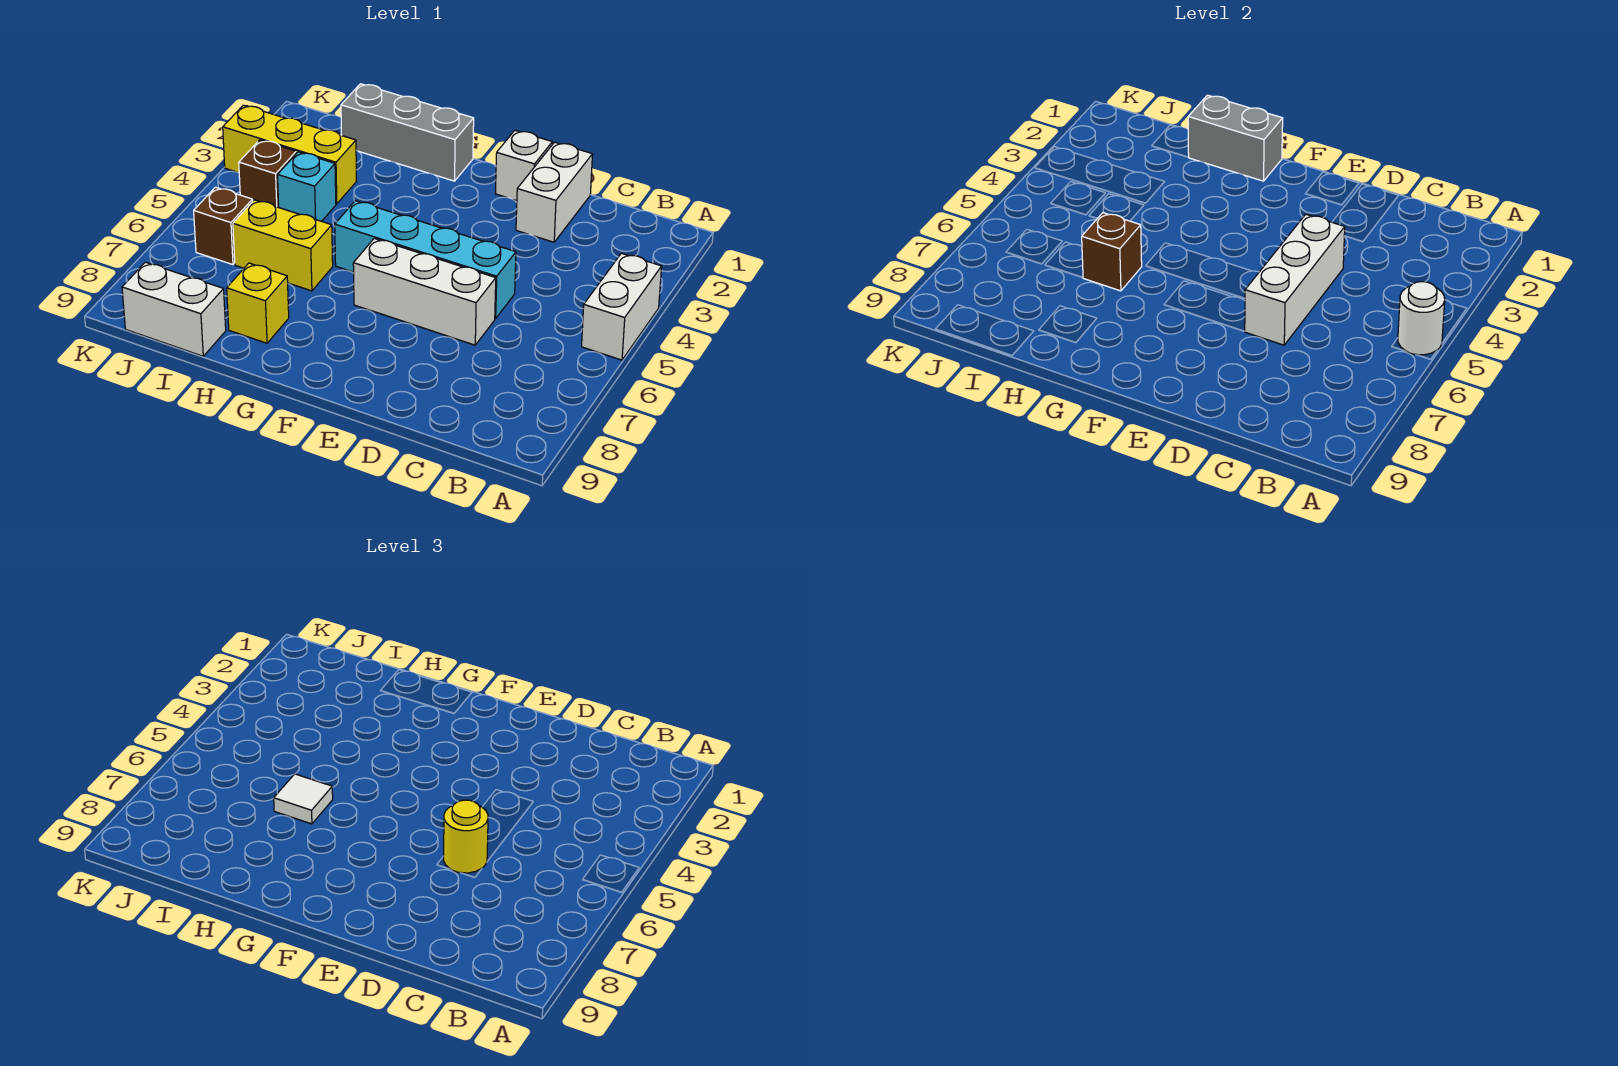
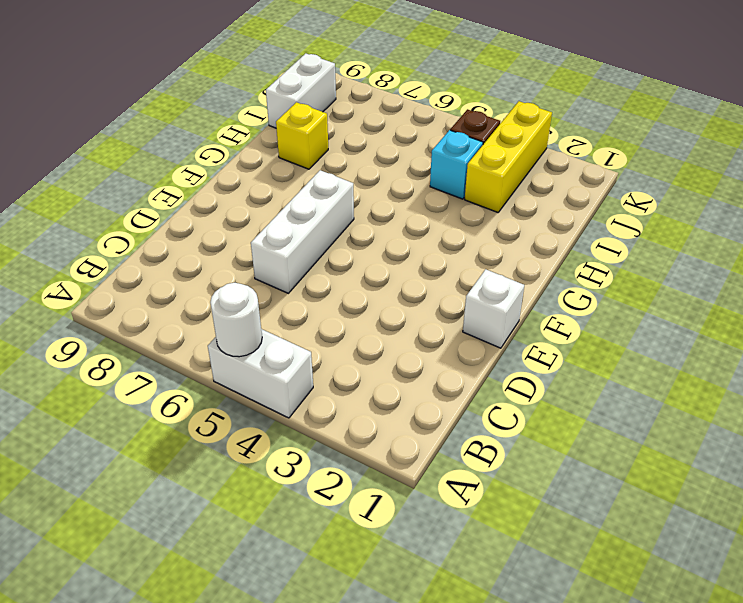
none -> white 1x2 brick [516,142,593,242]
none -> cyan 1x4 brick [335,201,516,319]
none -> grey 1x3 brick [341,84,474,181]

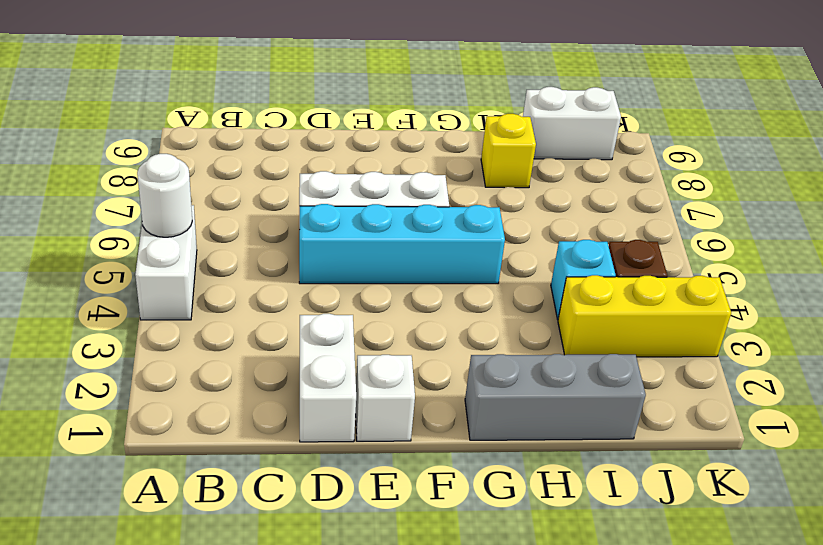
none -> yellow 1x2 brick [233,200,333,291]
none -> brown 1x1 brick [194,187,253,265]
none -> white 1x3 brick [1244,214,1345,345]

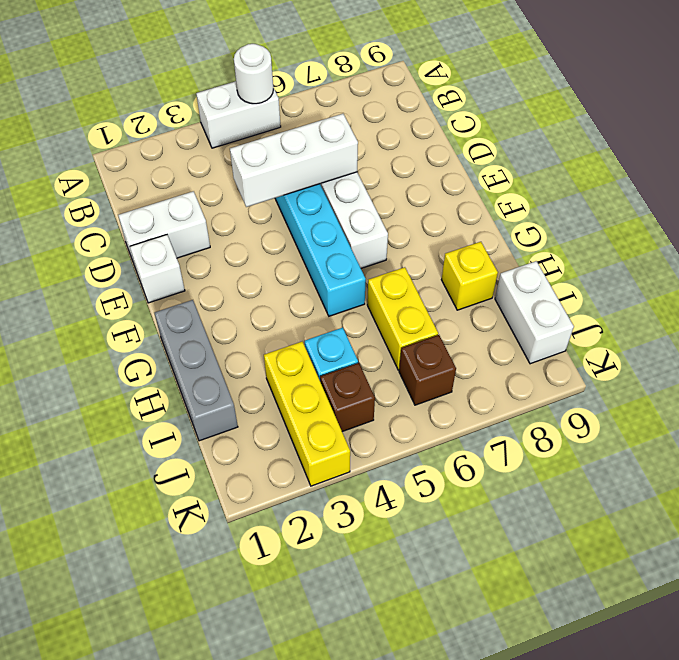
none -> grey 1x2 brick [1188,95,1283,181]
none -> brown 1x1 brick [1082,213,1142,291]
none -> yellow 1x1 round brick [444,800,488,873]

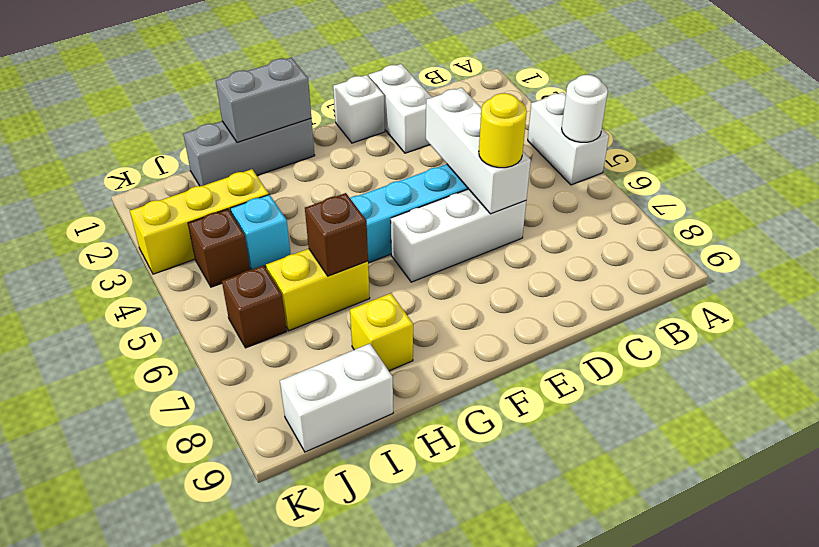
none -> white 1x1 tile [274,774,333,824]

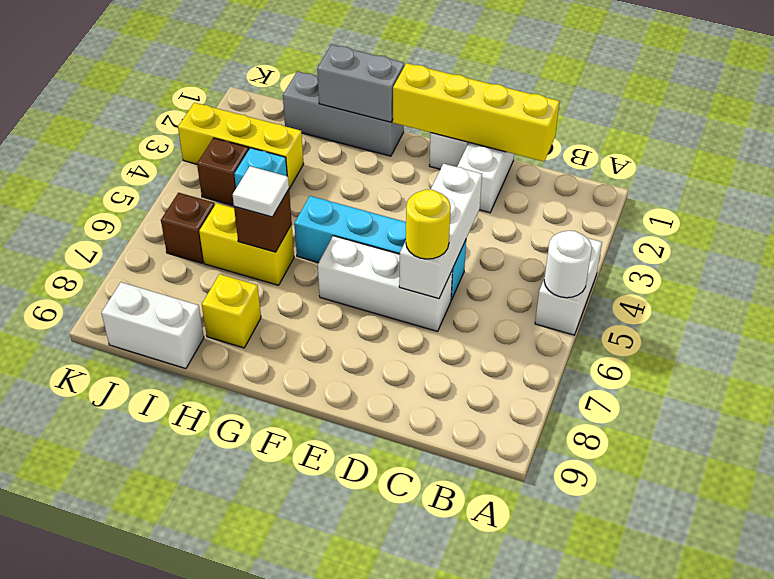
yellow 1x4 brick [393,63,560,162] -> none

